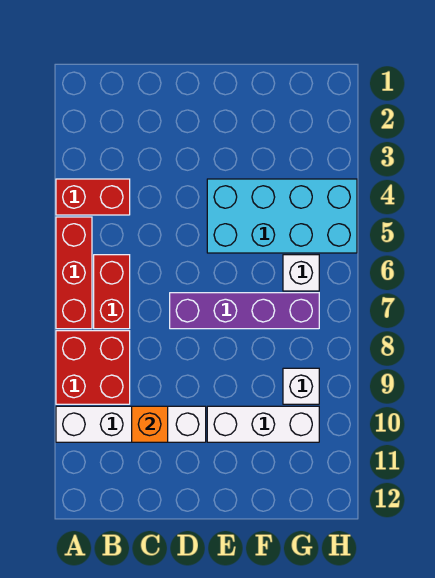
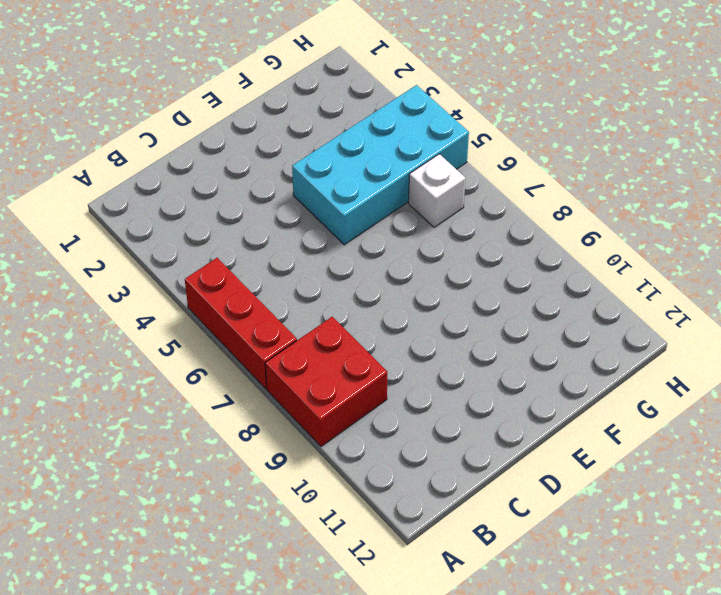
none -> red 1x2 brick [56,179,130,215]
none -> white 1x4 brick [56,406,206,442]

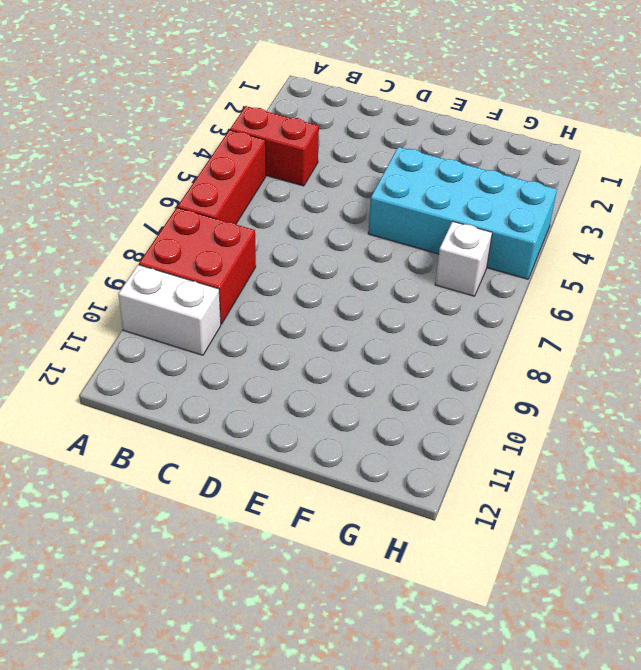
white 1x2 brick [118,265,221,355] -> white 1x4 brick [56,406,206,442]
none -> red 1x2 brick [94,255,130,329]
none -> purple 1x4 brick [170,293,319,329]

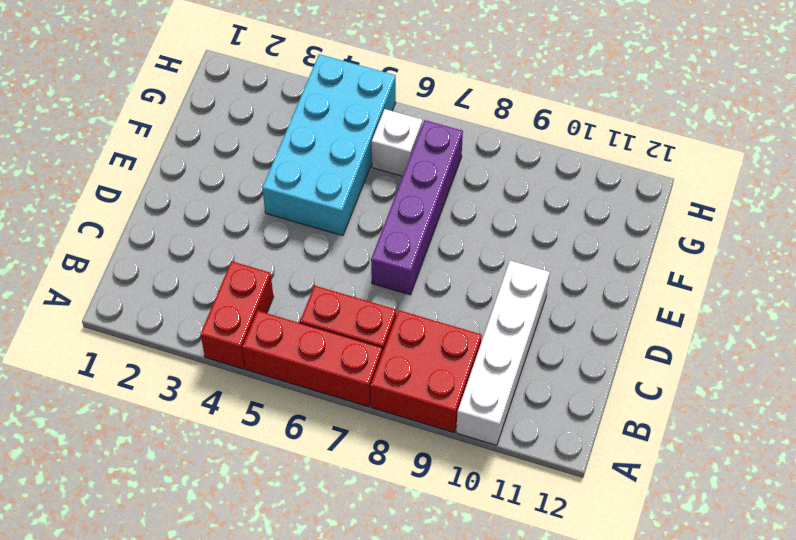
none -> white 1x3 brick [207,406,319,442]
none -> white 1x1 brick [283,368,319,404]

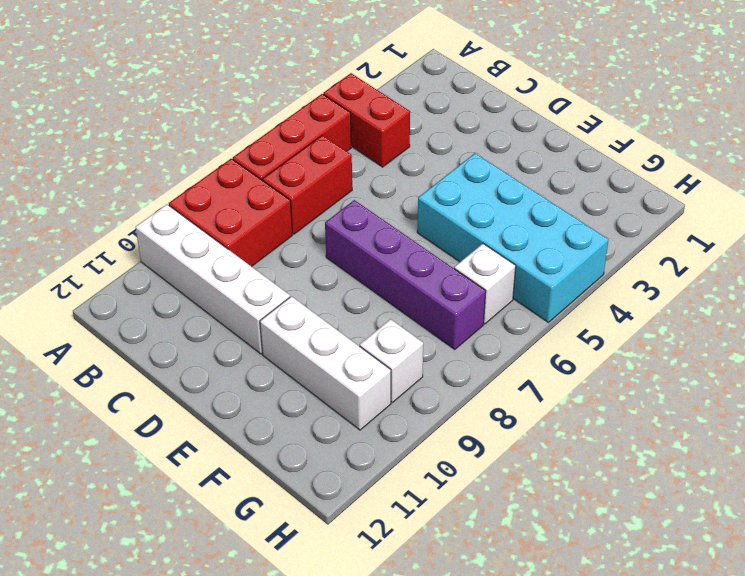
none -> orange 1x1 brick [132,406,168,442]

